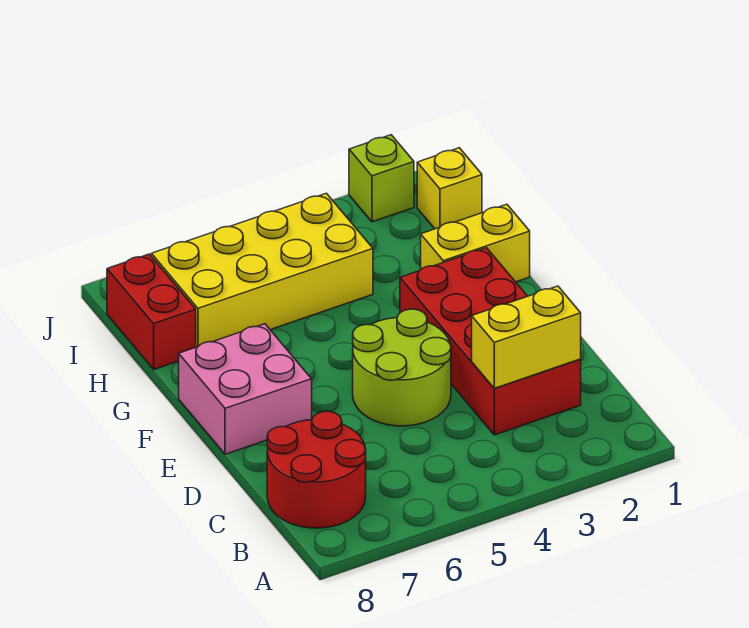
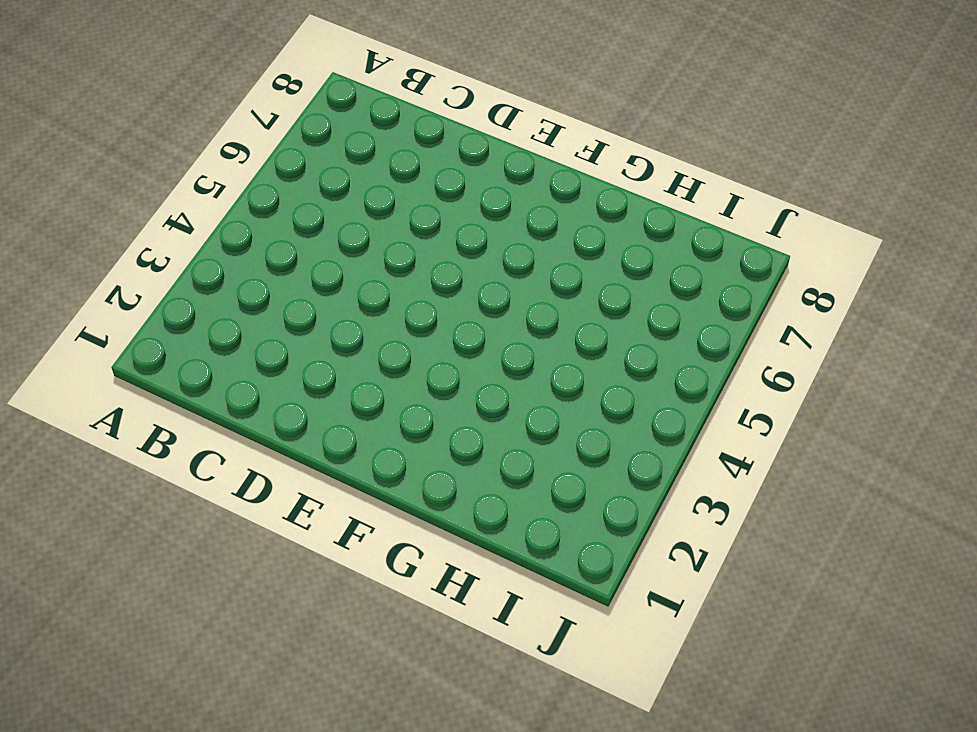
none -> red 2x2 round brick [267,411,366,528]
none -> red 2x4 brick [400,248,581,435]

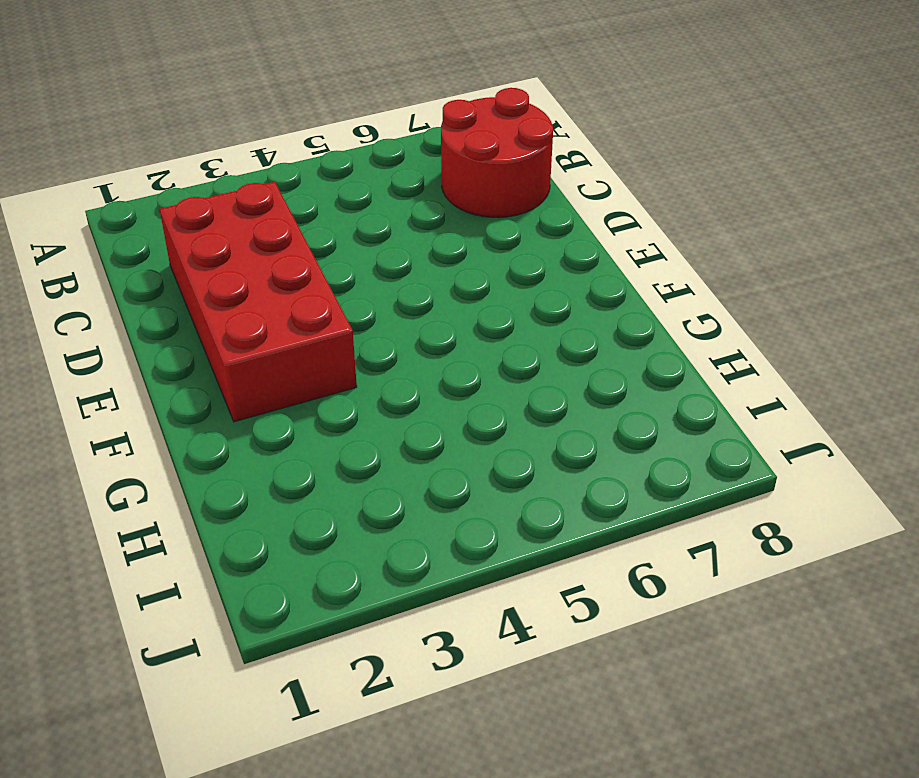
none -> lime 2x2 round brick [353,309,451,426]
none -> pink 2x2 brick [179,324,312,454]

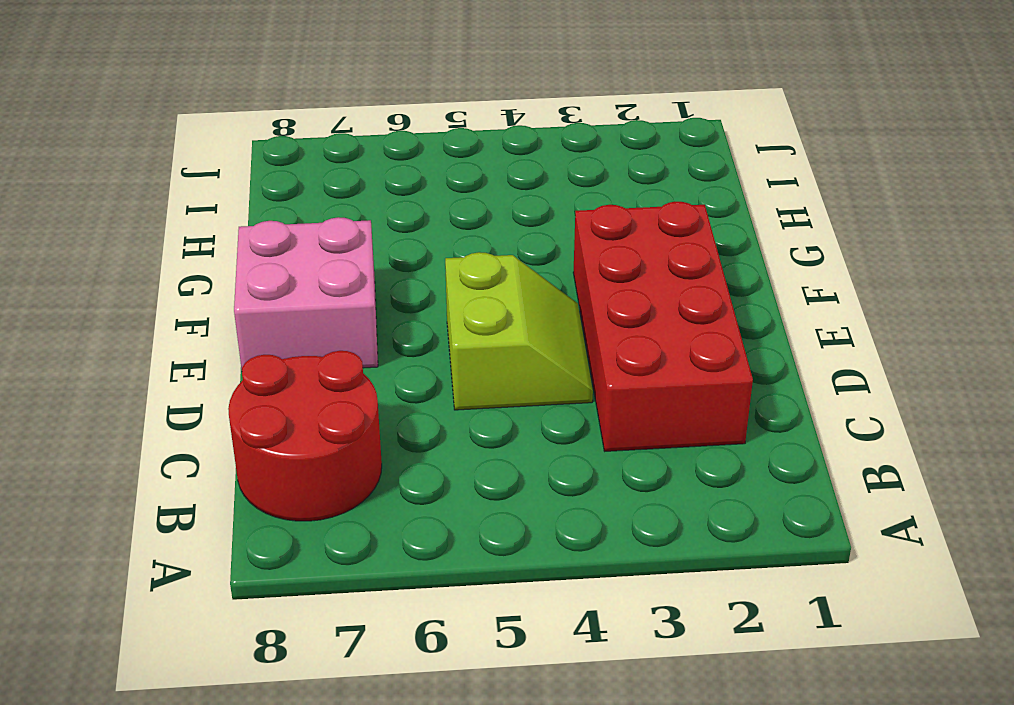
lime 2x2 slope [445,252,593,410] -> lime 2x2 round brick [353,309,451,426]
none -> yellow 1x2 brick [421,204,530,282]
none -> yellow 2x4 brick [151,193,373,347]

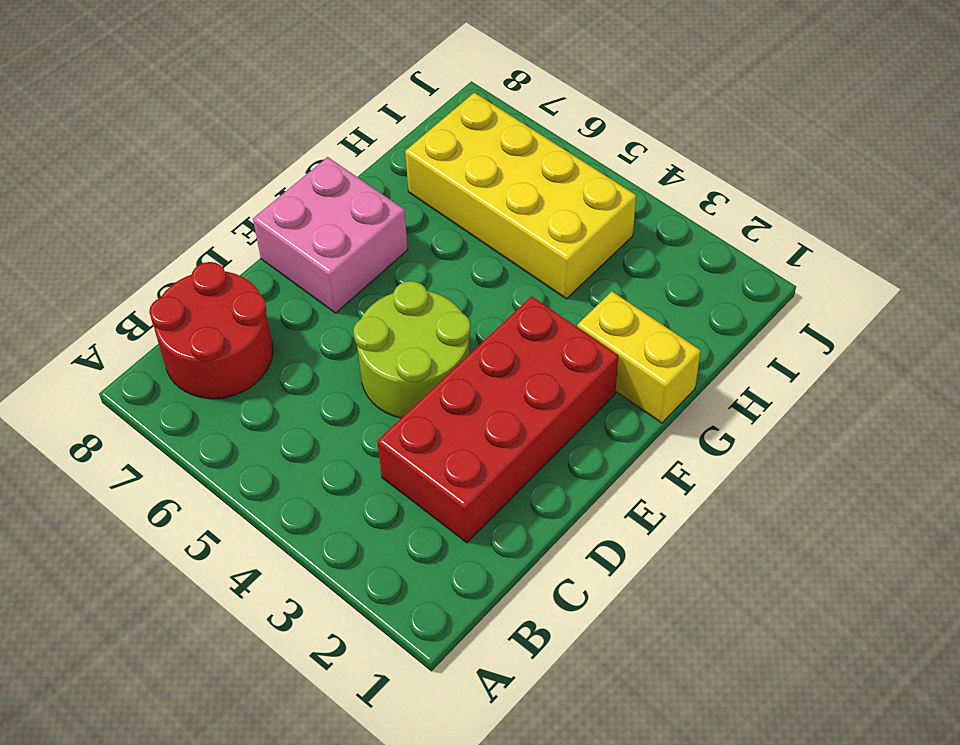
none -> red 1x2 brick [107,254,196,369]
none -> yellow 1x1 brick [417,148,482,229]

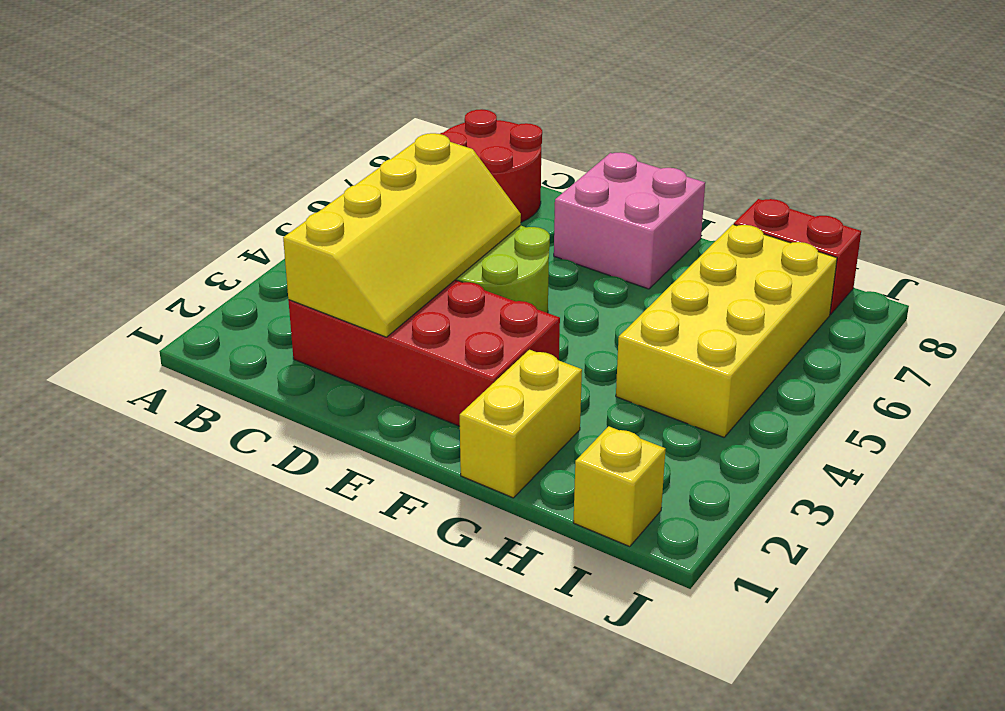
yellow 2x4 slope [283,133,521,337] -> yellow 1x2 brick [472,286,581,388]
none -> lime 1x1 brick [349,135,414,222]

